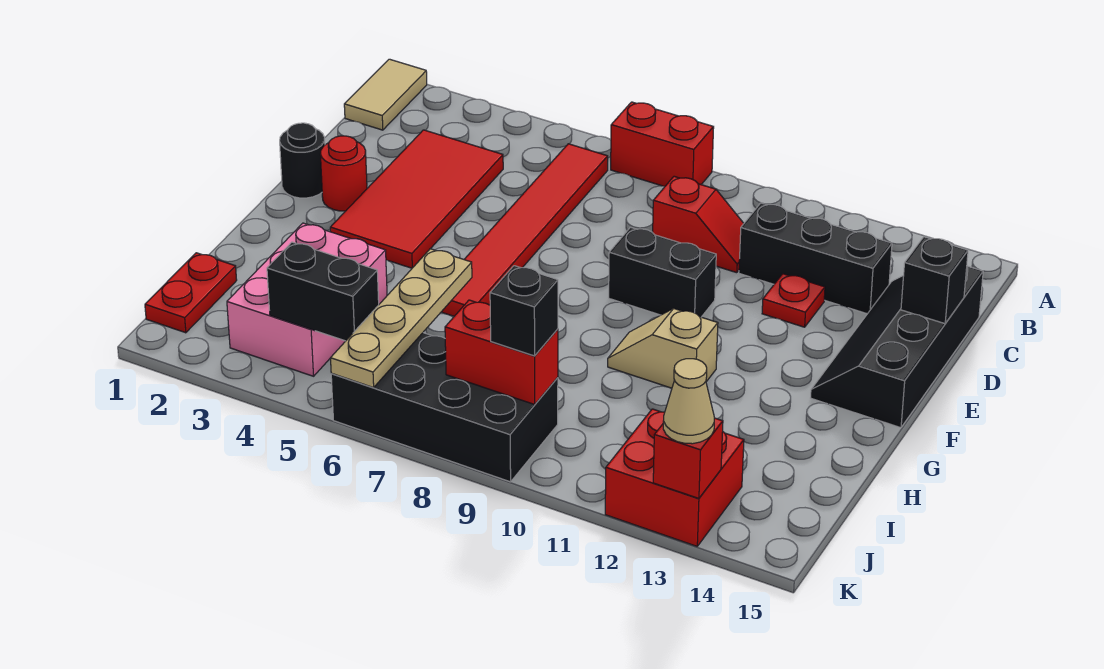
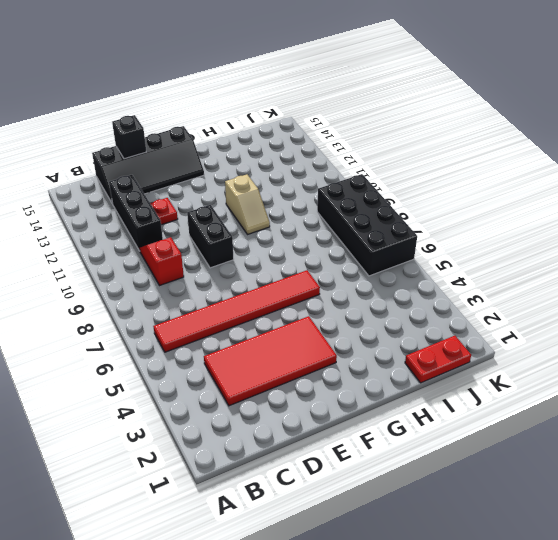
none -> tan 1x2 tile [344,59,427,130]
none -> red 1x2 brick [611,102,714,186]
none -> black 1x1 round brick [280,123,325,198]

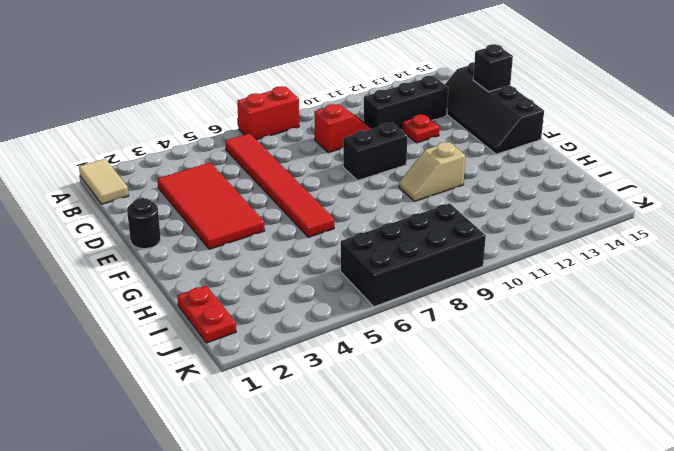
none -> red 1x1 round brick [320,136,367,211]
none -> pink 2x3 brick [227,223,387,376]
none -> red 2x2 brick [605,409,744,546]

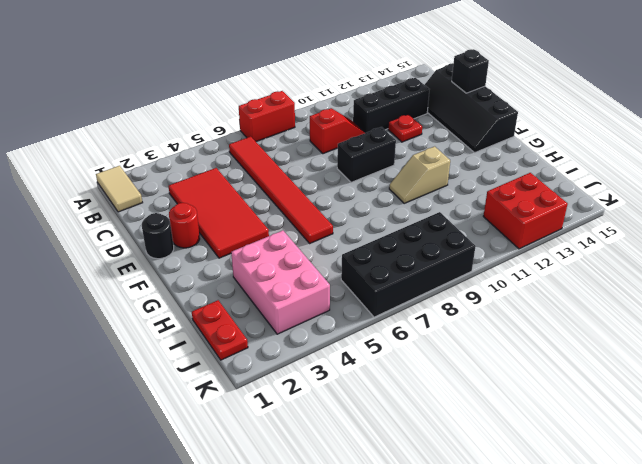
none -> tan 1x4 plate [331,249,472,388]
none -> black 1x2 brick [267,242,379,341]
none -> red 1x2 brick [445,300,558,404]

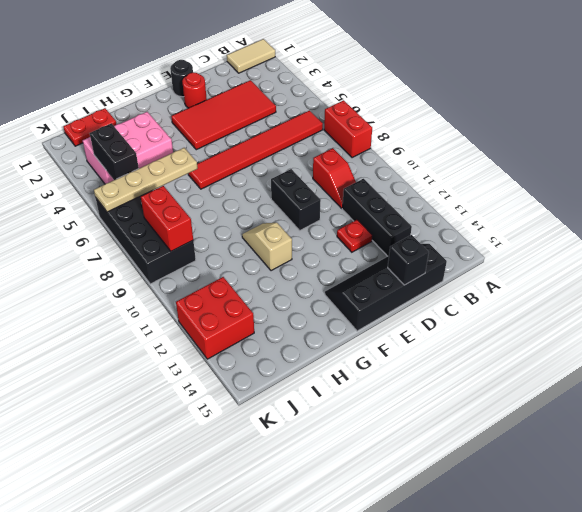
none -> red 1x1 brick [653,418,723,498]
none -> black 1x1 brick [490,266,558,356]
none -> tan 1x1 cone [663,359,714,444]

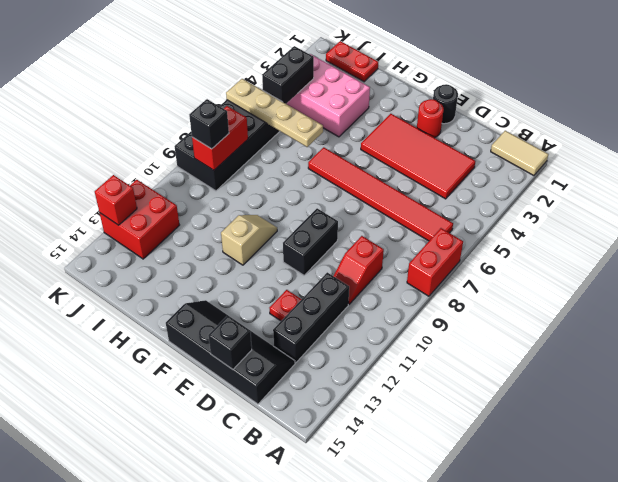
none -> tan 1x1 cone [663,359,714,444]

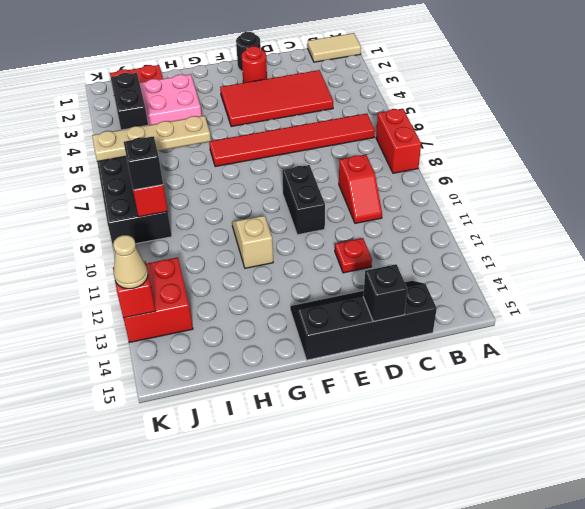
none -> black 1x3 brick [739,203,892,314]

